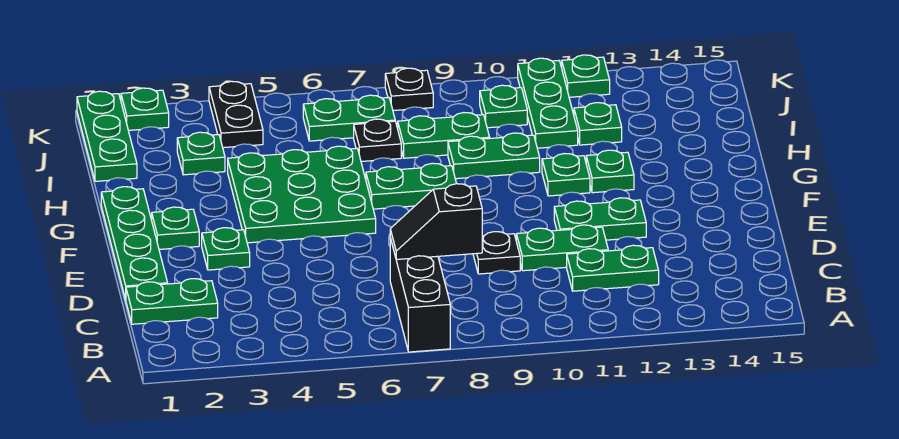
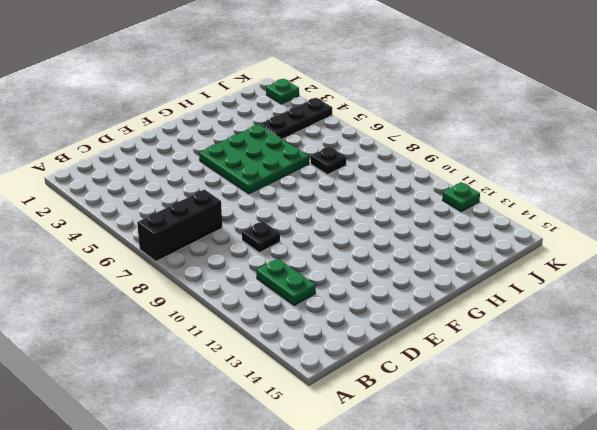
black 1x3 plate [260,98,332,139] -> black 1x2 plate [209,81,263,148]
none -> green 1x2 plate [126,279,218,324]
none -> green 1x4 plate [101,187,168,300]
none -> green 1x2 plate [516,225,608,271]

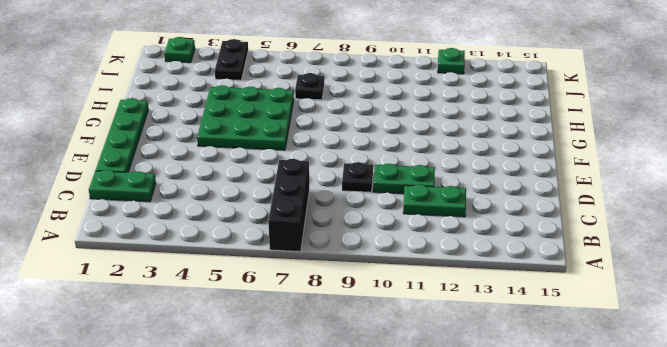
none -> green 1x1 plate [202,228,250,270]
none -> green 1x2 plate [554,198,646,240]
none -> green 1x1 plate [152,207,199,249]

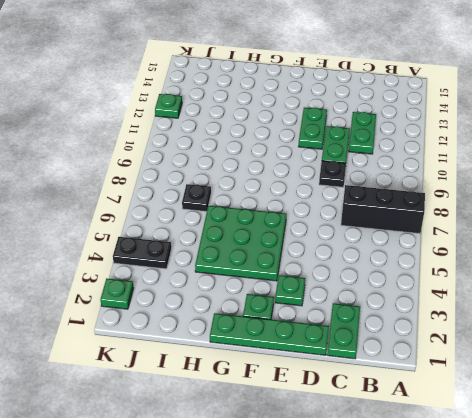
none -> green 1x2 plate [366,163,457,209]
none -> green 1x1 plate [542,154,590,196]
none -> green 1x1 plate [586,150,634,193]

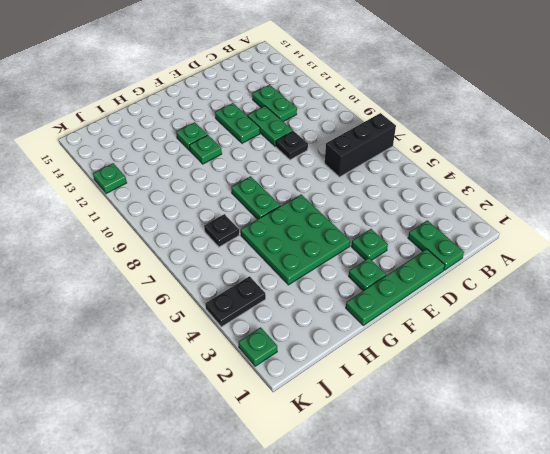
none -> green 1x2 plate [448,133,540,179]
none -> green 1x3 plate [77,91,137,181]
none -> green 1x1 plate [177,132,225,175]

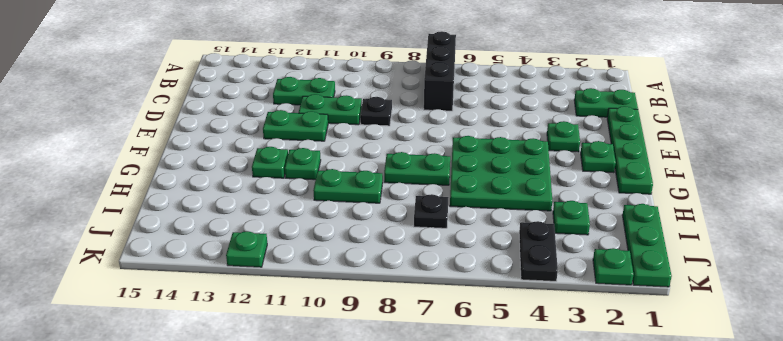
none -> green 1x2 plate [398,113,490,158]
none -> green 1x3 plate [518,58,578,148]
none -> green 1x1 plate [574,103,622,145]

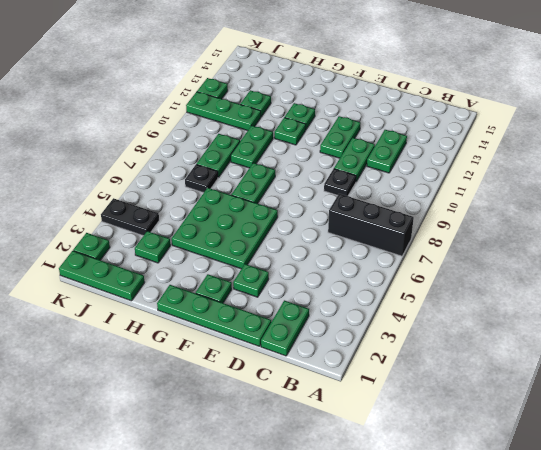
none -> green 1x2 plate [303,95,395,141]
none -> green 1x1 plate [480,85,527,128]
none -> black 1x1 plate [385,68,433,111]

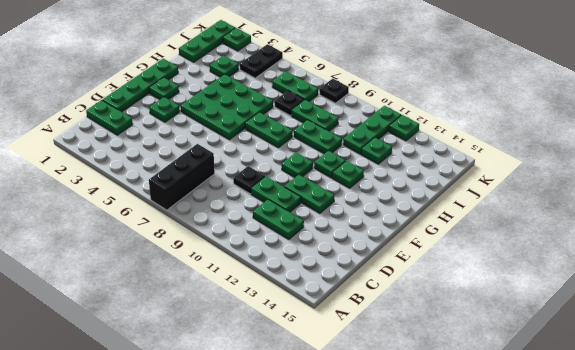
green 1x1 plate [282,153,313,178] -> green 1x1 plate moved to [480,85,527,128]
none -> black 1x2 slope [390,184,482,259]

